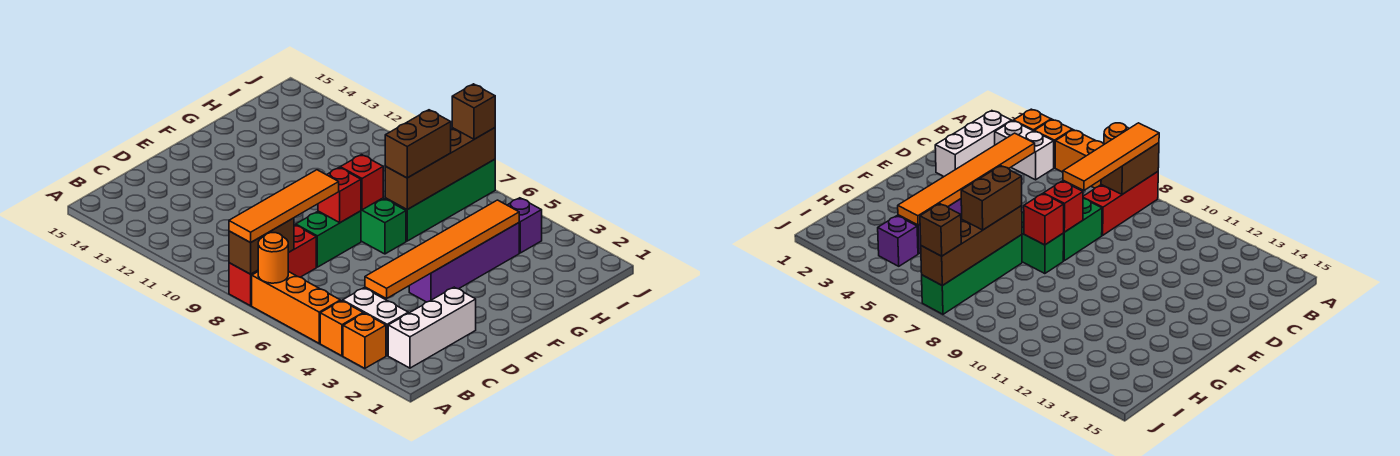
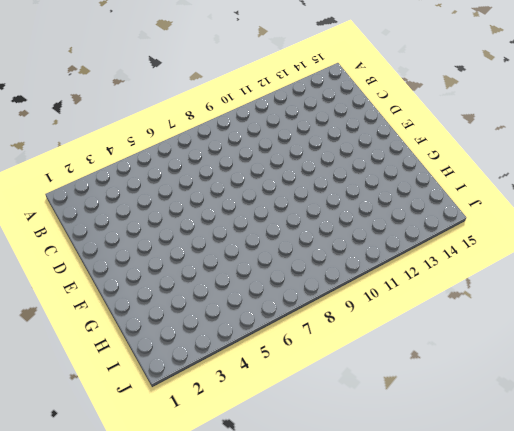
none -> orange 1x1 brick [343,313,386,368]
none -> orange 1x1 brick [320,301,363,356]
none -> orange 1x3 brick [252,271,340,343]

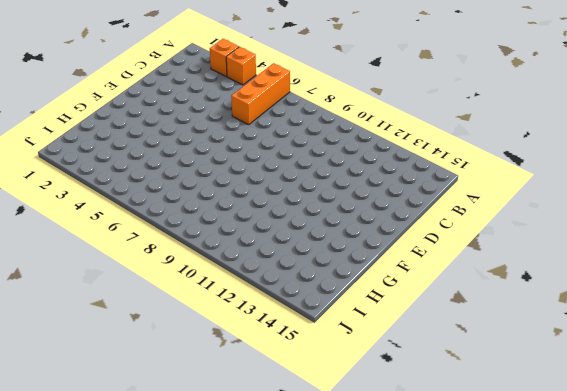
orange 1x3 brick [231,63,290,125] -> orange 1x3 brick turned to [252,271,340,343]
none -> red 1x3 brick [229,225,316,306]
none -> white 1x3 brick [388,287,476,368]
none -> white 1x2 brick [343,288,408,356]

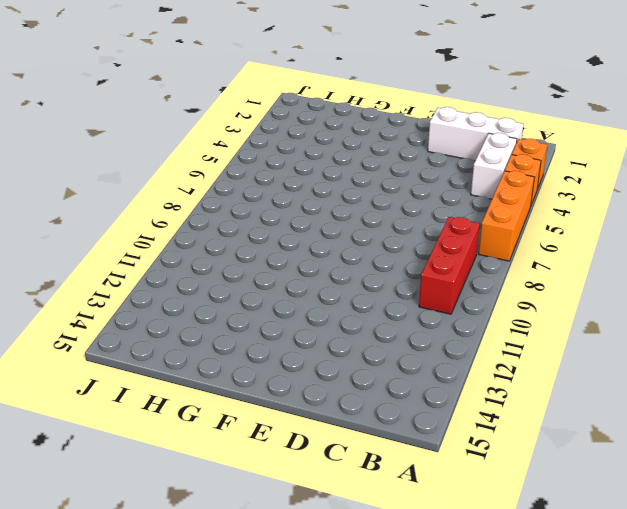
red 1x3 brick [419,217,480,314] -> red 1x3 brick turned to [229,225,316,306]
none -> green 1x2 brick [296,211,361,267]
none -> purple 1x4 brick [409,223,519,302]
none -> green 1x2 brick [361,198,406,254]

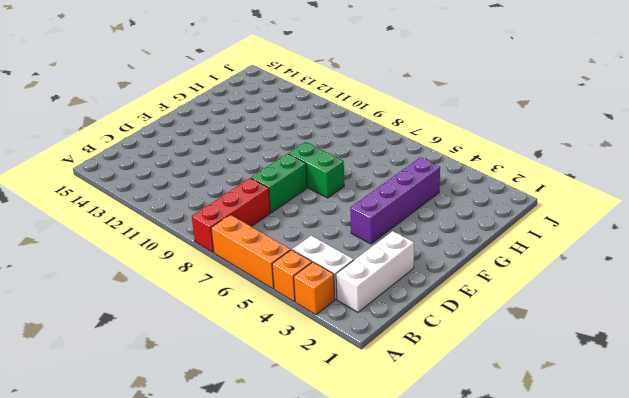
none -> green 1x4 brick [385,159,495,241]
none -> purple 1x1 brick [507,198,542,253]
none -> orange 1x1 round brick [258,233,289,283]

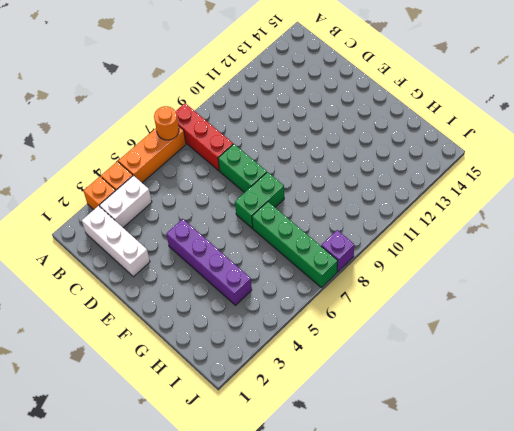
purple 1x1 brick [321,230,354,272] -> purple 1x1 brick moved to [507,198,542,253]
none -> brown 1x2 brick [229,218,294,274]
none -> orange 1x6 tile [365,200,519,298]
none -> red 1x1 brick [318,167,361,223]

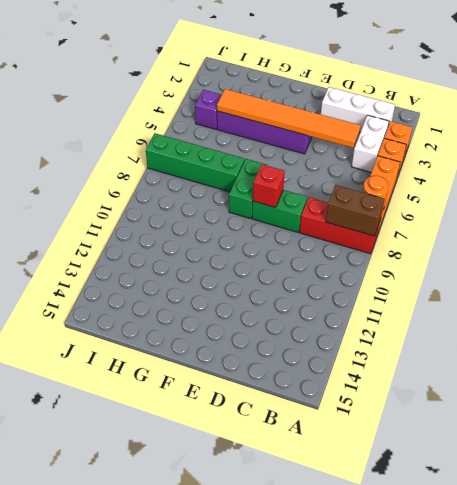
none -> red 1x1 brick [340,155,383,210]
none -> brown 1x4 brick [385,128,495,209]
none -> orange 1x4 tile [229,170,339,243]

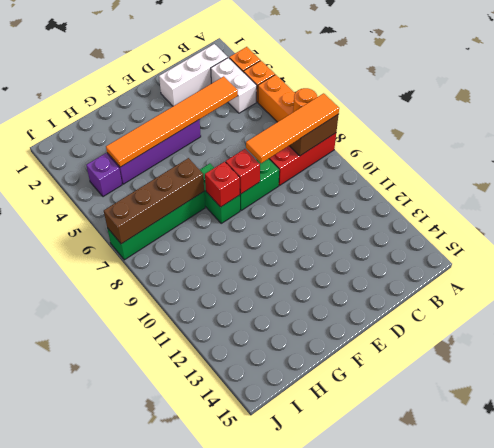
none -> brown 1x2 brick [385,110,451,178]
none -> brown 1x1 brick [452,84,495,139]

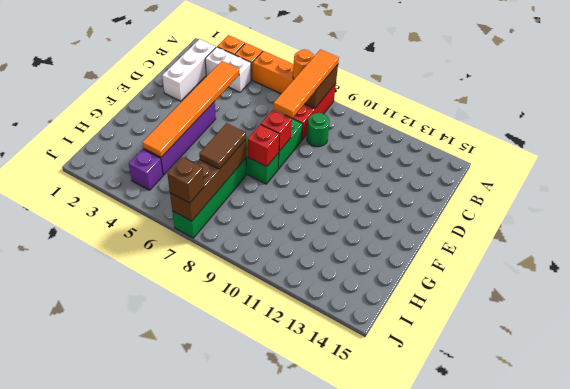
green 1x1 round brick [307,113,330,147] -> none
brown 1x2 tile [199,123,246,169] -> brown 1x2 brick [385,110,451,178]

